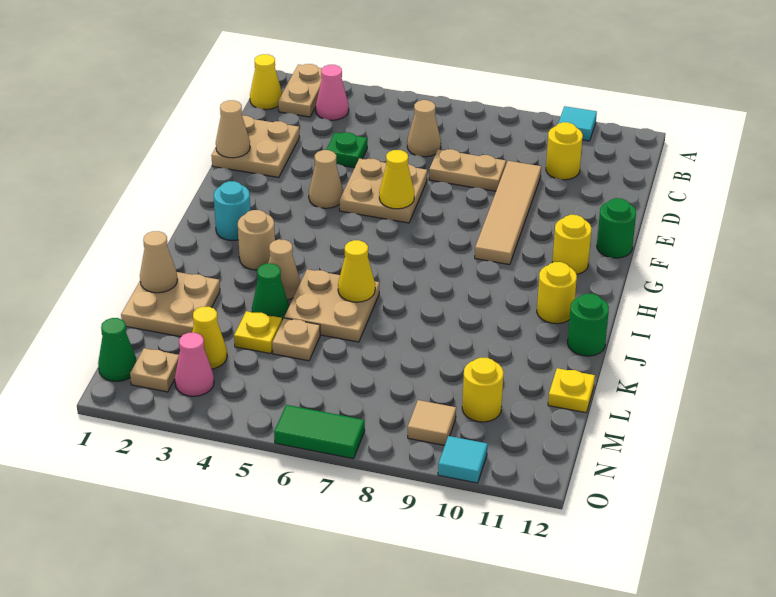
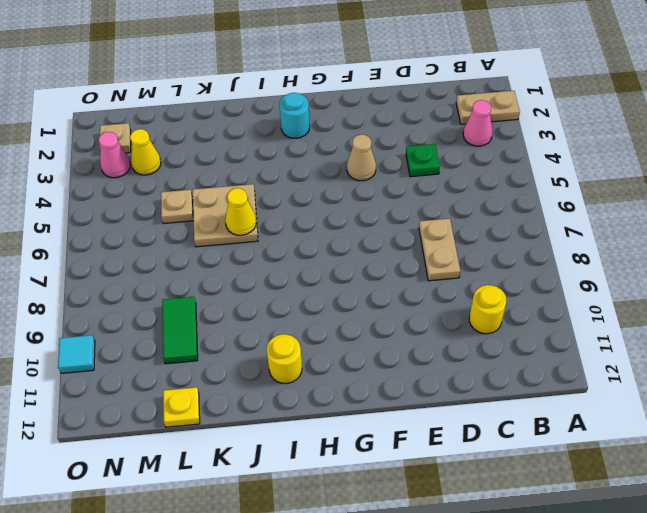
green 1x2 tile [162,297,198,364] -> green 1x2 tile moved to [274,405,365,459]
none -> cyan 1x1 tile [558,106,597,141]
none -> yellow 1x1 cone [250,54,282,110]
none -> tan 1x1 cone [407,100,441,157]
none -> tan 2x2 plate [211,116,300,178]

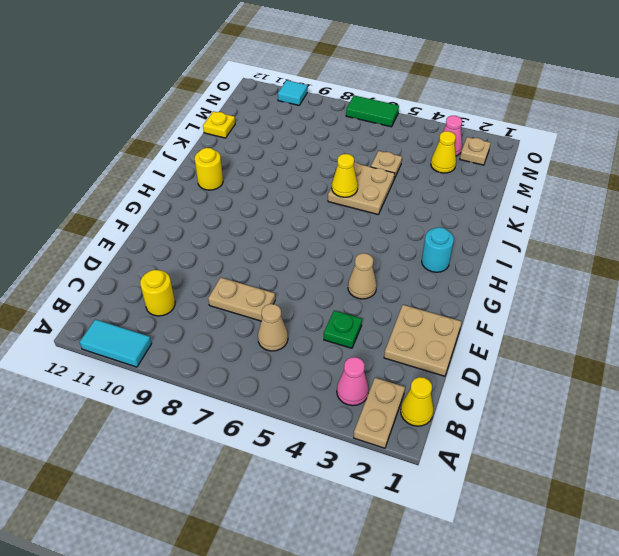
cyan 1x2 tile [80,319,152,367] -> cyan 1x1 tile [558,106,597,141]
none -> tan 1x4 tile [475,161,541,265]
none -> tan 2x2 plate [340,158,427,223]
none -> green 1x1 round brick [597,198,636,258]
none -> yellow 1x1 round brick [552,215,591,274]

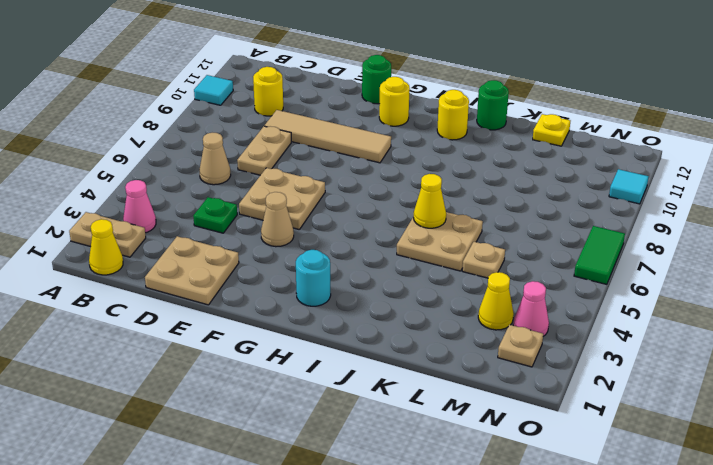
none -> tan 1x1 round brick [238,210,275,270]
none -> tan 1x1 cone [268,239,301,300]
none -> tan 2x2 plate [121,272,220,337]
none -> green 1x1 cone [252,263,289,321]

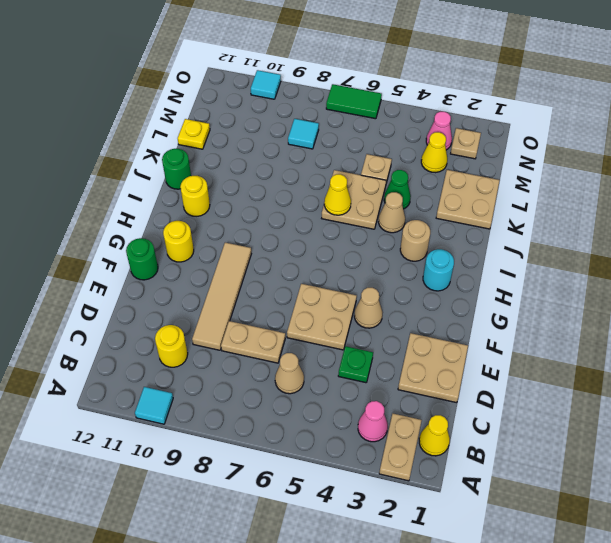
cyan 1x1 tile [288,119,319,149] -> none
none -> yellow 1x1 plate [234,311,282,354]
none -> yellow 1x1 round brick [462,358,504,422]
none -> green 1x1 cone [98,318,137,381]
none -> tan 1x1 tile [408,400,456,445]

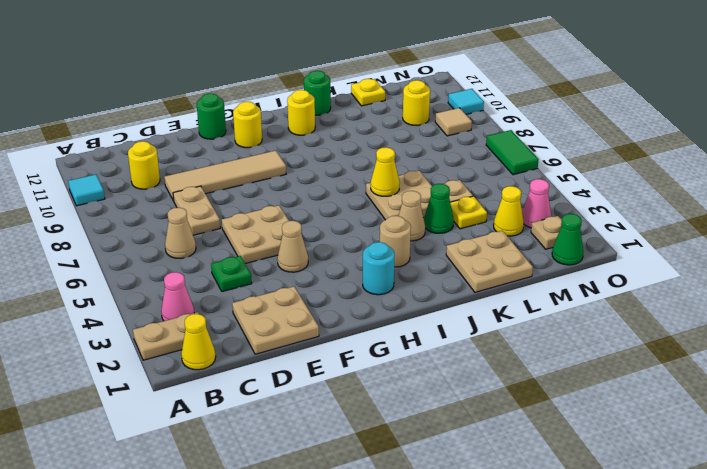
none -> tan 1x1 cone [216,100,250,158]
none -> yellow 1x1 cone [379,150,414,209]
none -> tan 1x1 cone [140,231,177,293]

